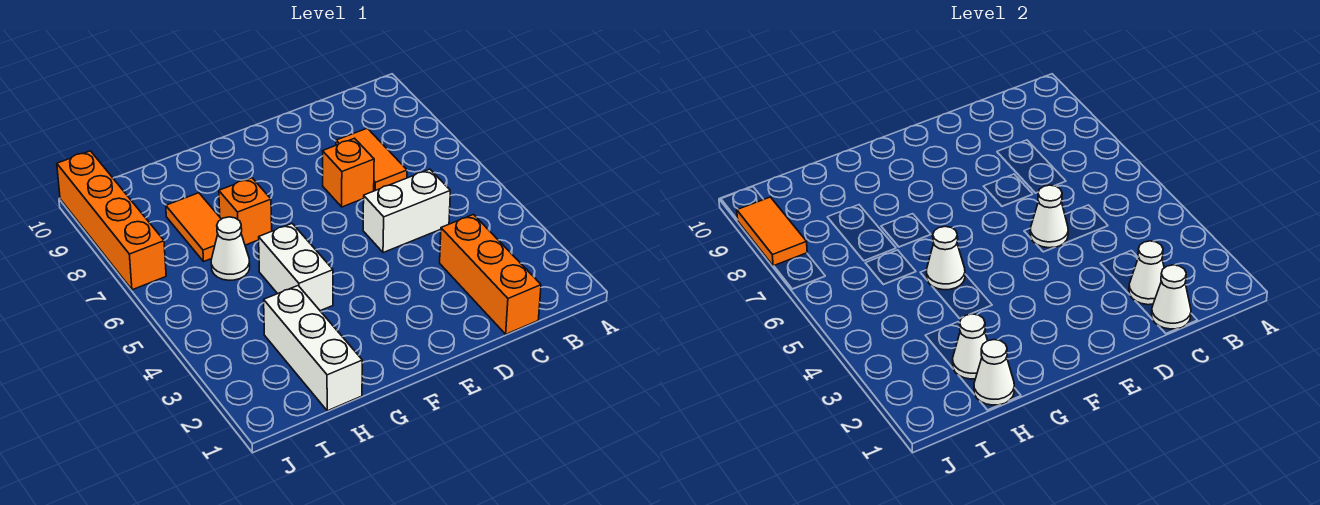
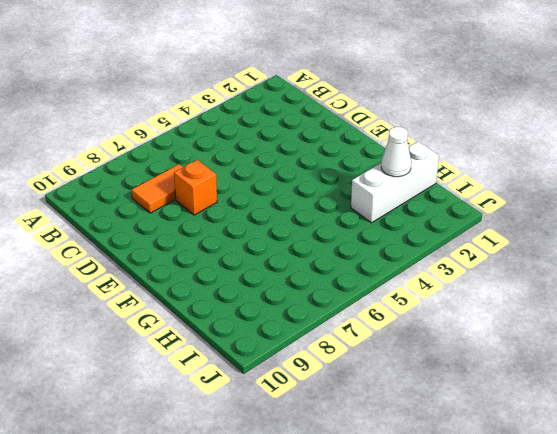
none -> orange 1x3 brick [440,215,541,334]
none -> white 1x2 brick [363,169,450,253]
none -> white 1x2 brick [259,224,333,311]

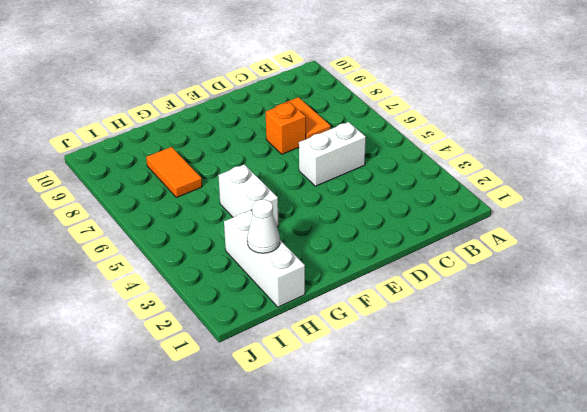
none -> orange 1x3 brick [440,215,541,334]
none -> orange 1x1 brick [219,178,272,245]
none -> white 1x1 cone [211,217,250,280]

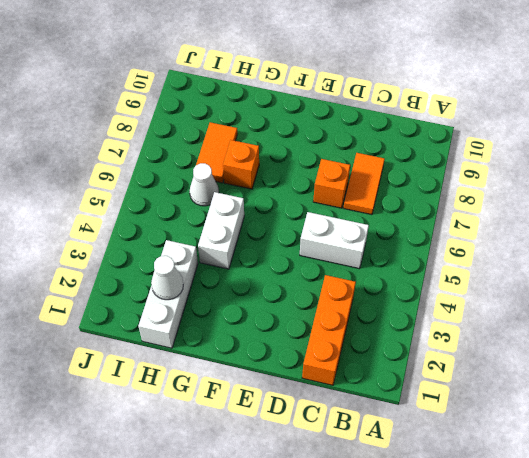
none -> orange 1x4 brick [57,151,166,290]
none -> white 1x1 cone [1152,265,1191,329]
none -> white 1x1 cone [1129,241,1164,305]

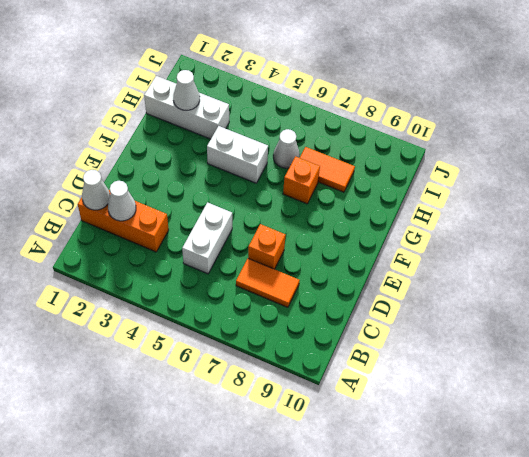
none -> orange 1x4 brick [57,151,166,290]
none -> white 1x1 cone [1030,185,1068,248]
none -> white 1x1 cone [926,226,965,290]

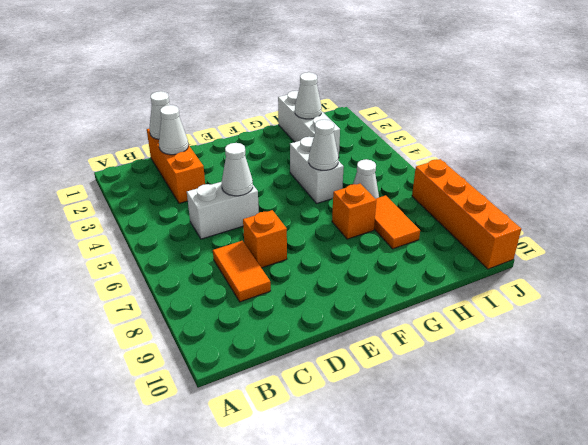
none -> white 1x1 cone [974,340,1014,405]
none -> orange 1x2 tile [737,197,807,266]

